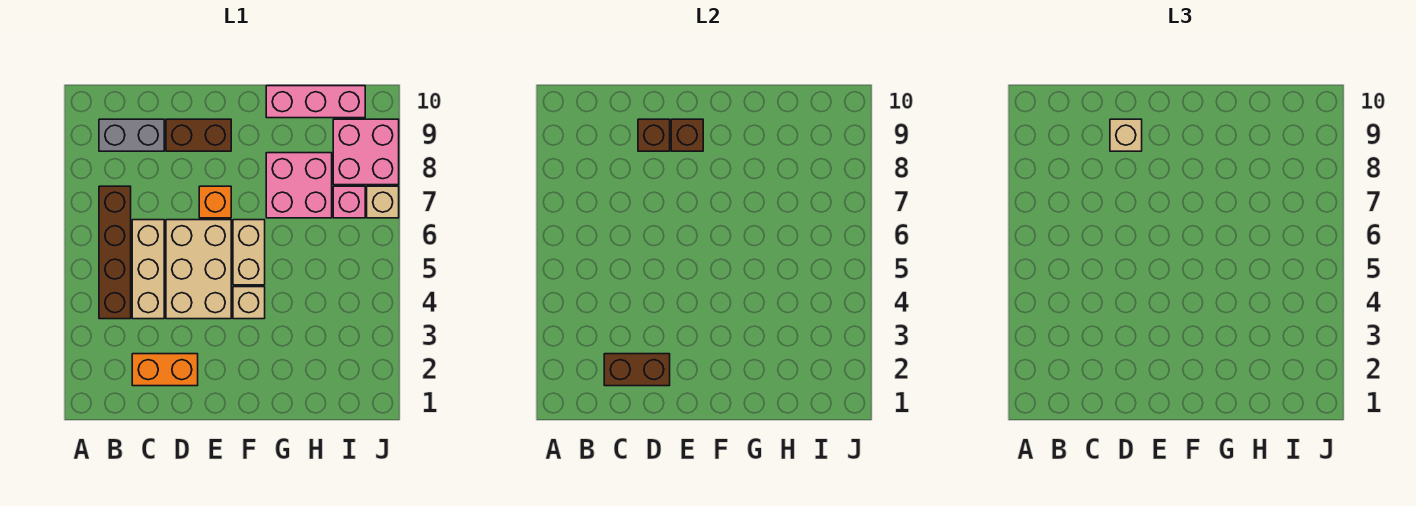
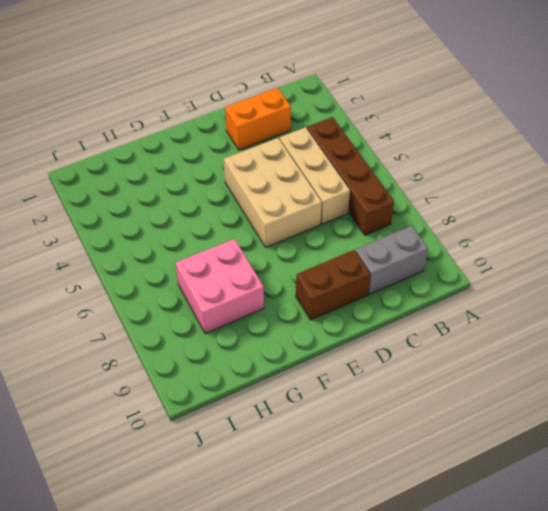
none -> orange 1x1 brick [199,186,231,218]
none -> tan 1x1 brick [233,287,265,319]
none -> tan 1x2 brick [233,220,265,285]

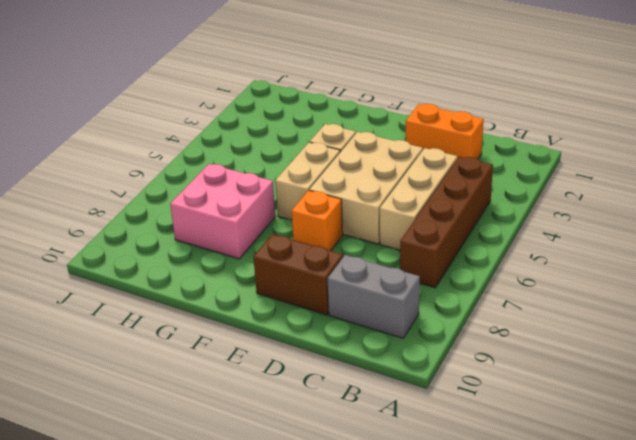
none -> pink 1x3 brick [266,86,365,118]
none -> pink 1x1 brick [333,186,365,218]
none -> pink 2x2 brick [333,119,399,185]

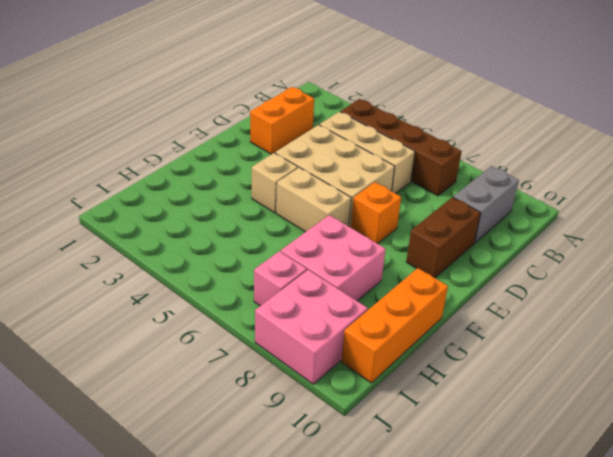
orange 1x3 brick [341,268,448,383] -> pink 1x3 brick [266,86,365,118]
none -> tan 1x1 brick [367,186,399,218]
none -> brown 1x2 brick [604,354,670,386]
none -> brown 1x1 brick [638,119,670,151]

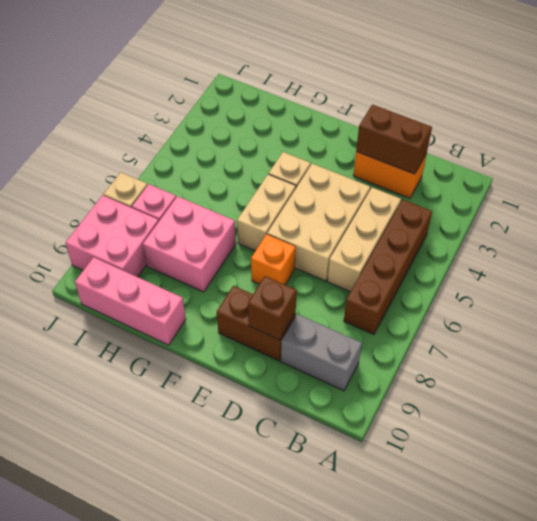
none -> brown 1x1 brick [671,119,703,151]
none -> tan 1x1 brick [1110,119,1142,151]

